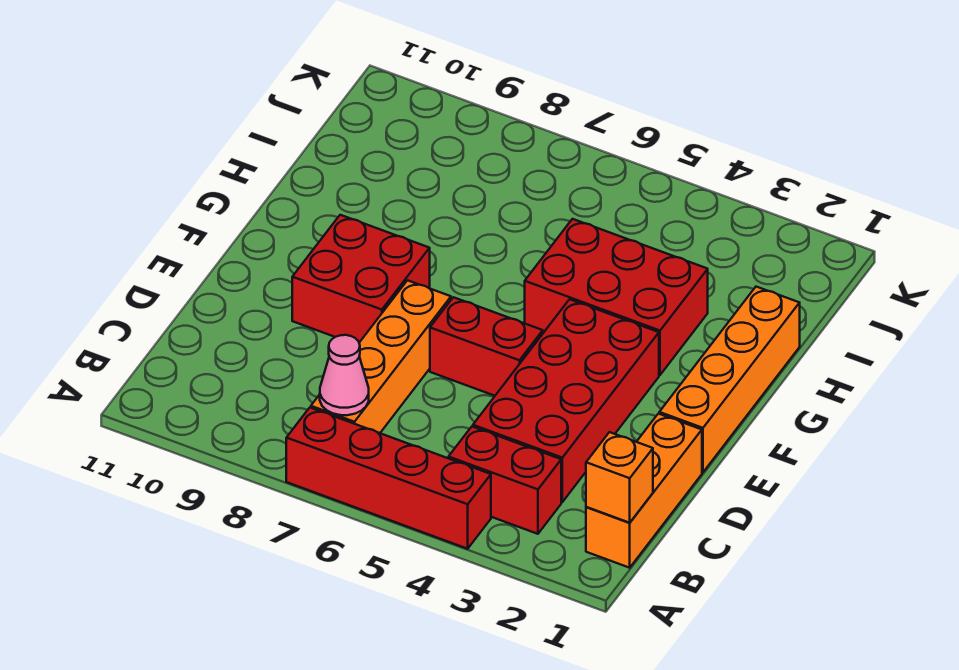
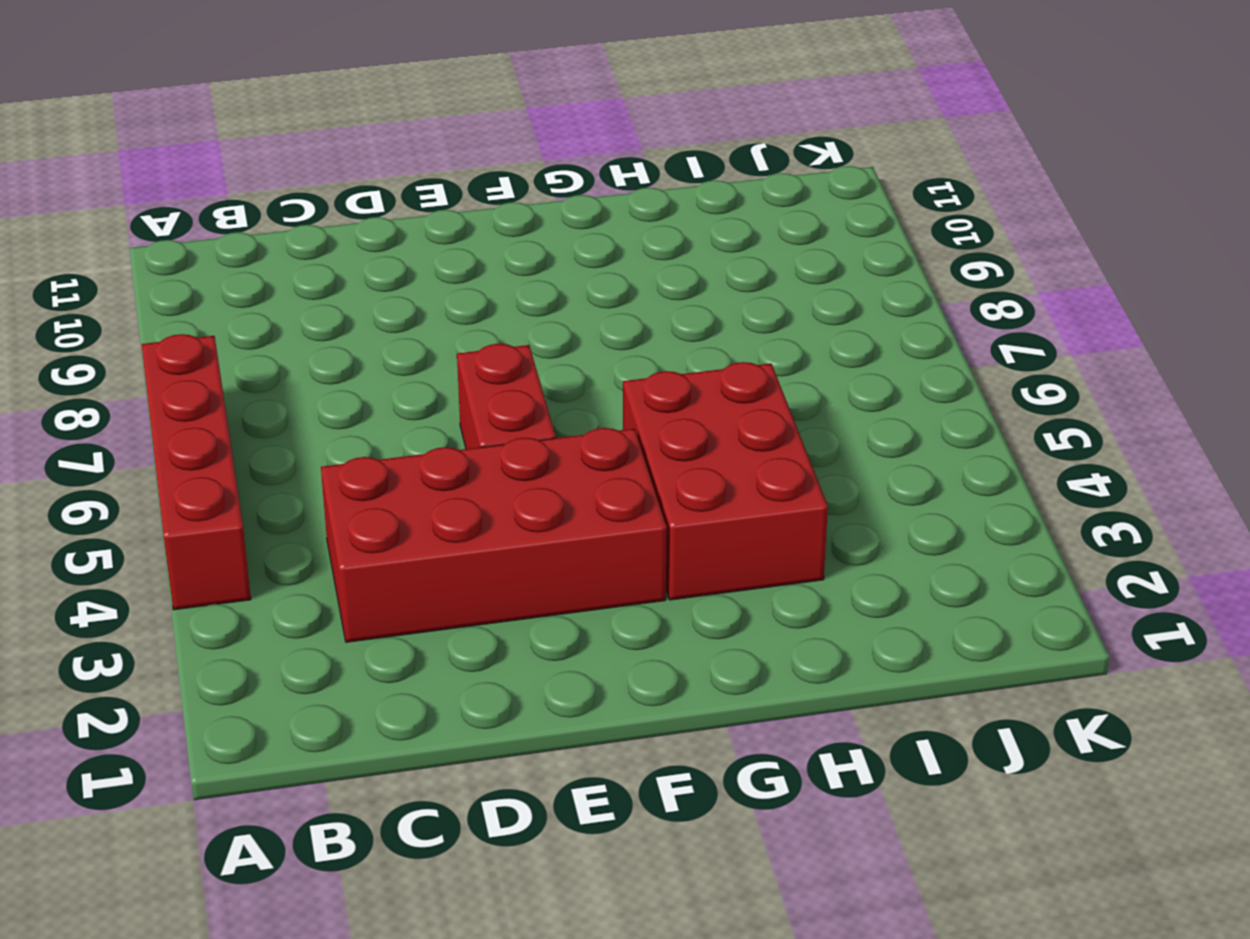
none -> orange 1x3 brick [586,414,702,568]
none -> red 1x2 brick [448,427,561,534]

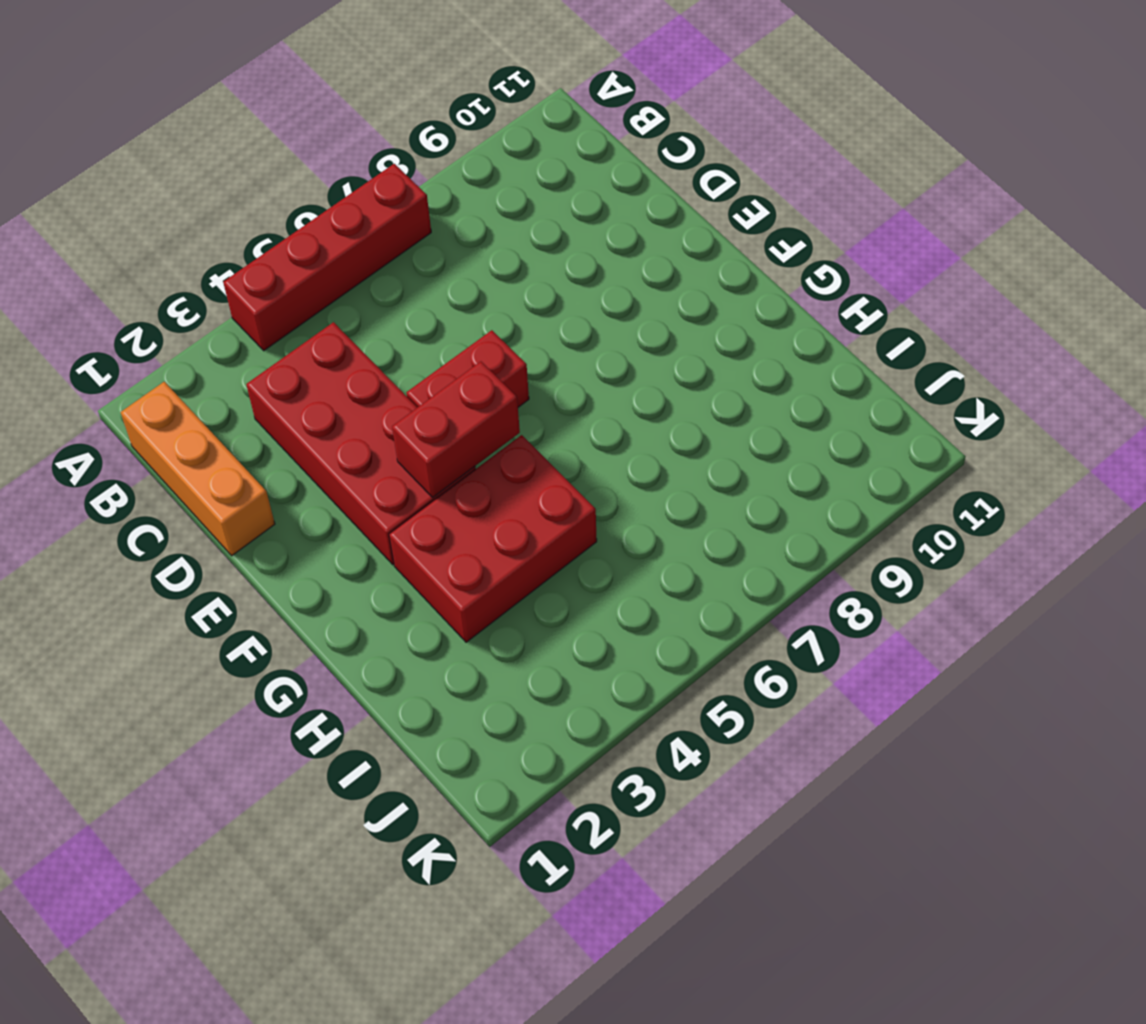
red 1x2 brick [392,361,520,497] -> red 1x2 brick moved to [448,427,561,534]
none -> orange 1x4 brick [311,280,451,433]
none -> orange 1x4 brick [659,287,800,472]

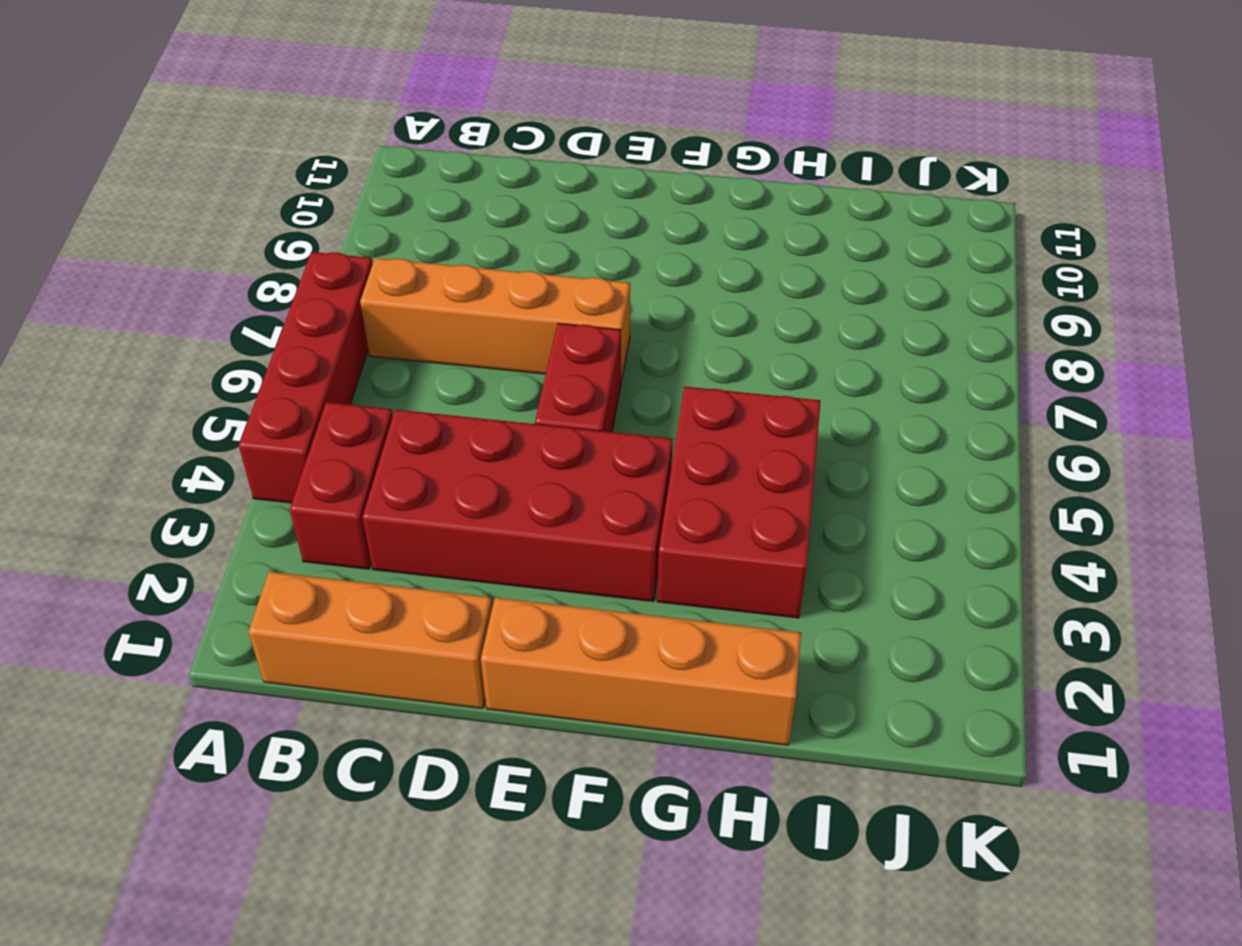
none -> red 2x2 brick [292,215,430,343]
none -> orange 1x1 brick [586,432,653,523]

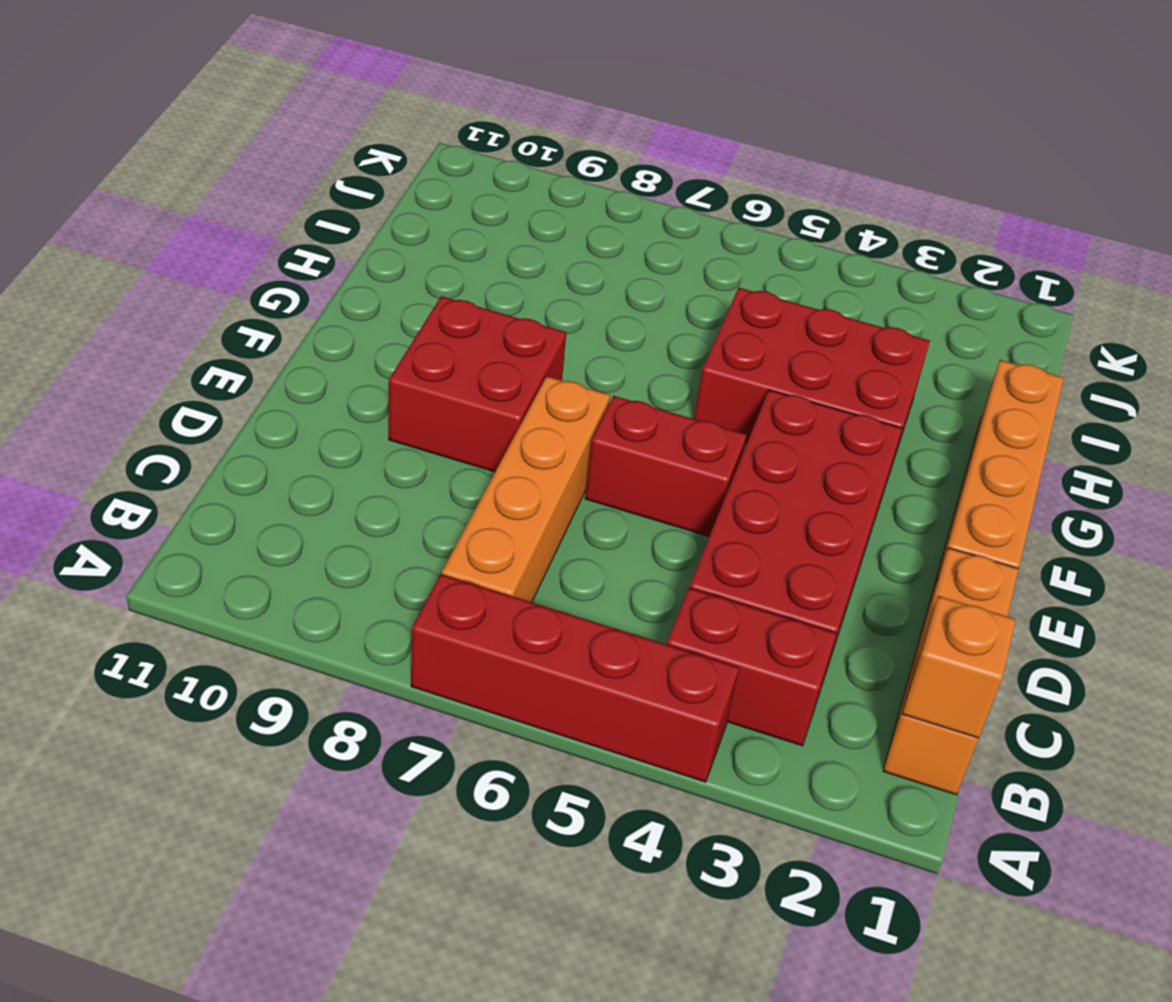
none -> pink 1x1 cone [320,335,369,415]

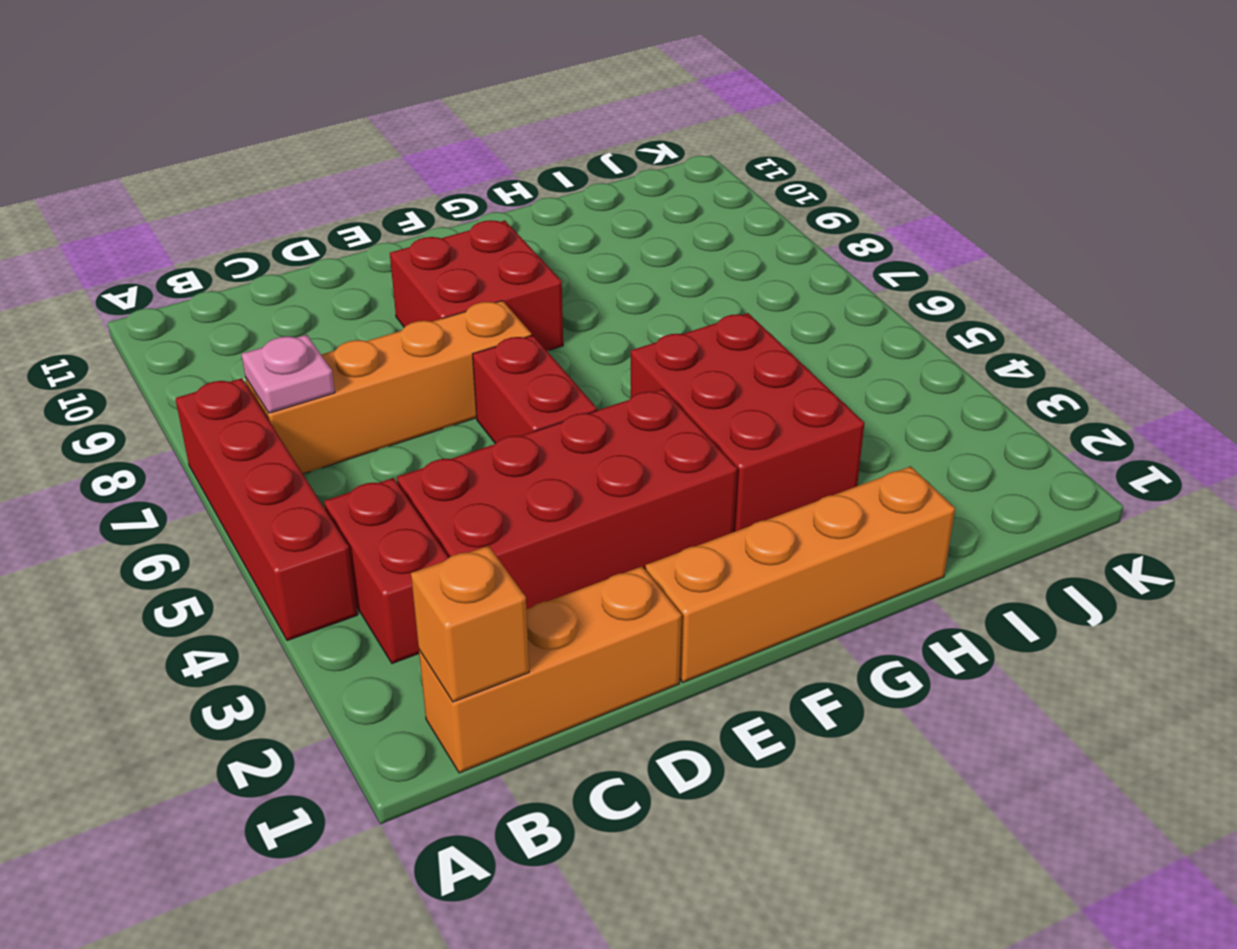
pink 1x1 plate [241,335,335,413] -> pink 1x1 cone [320,335,369,415]

